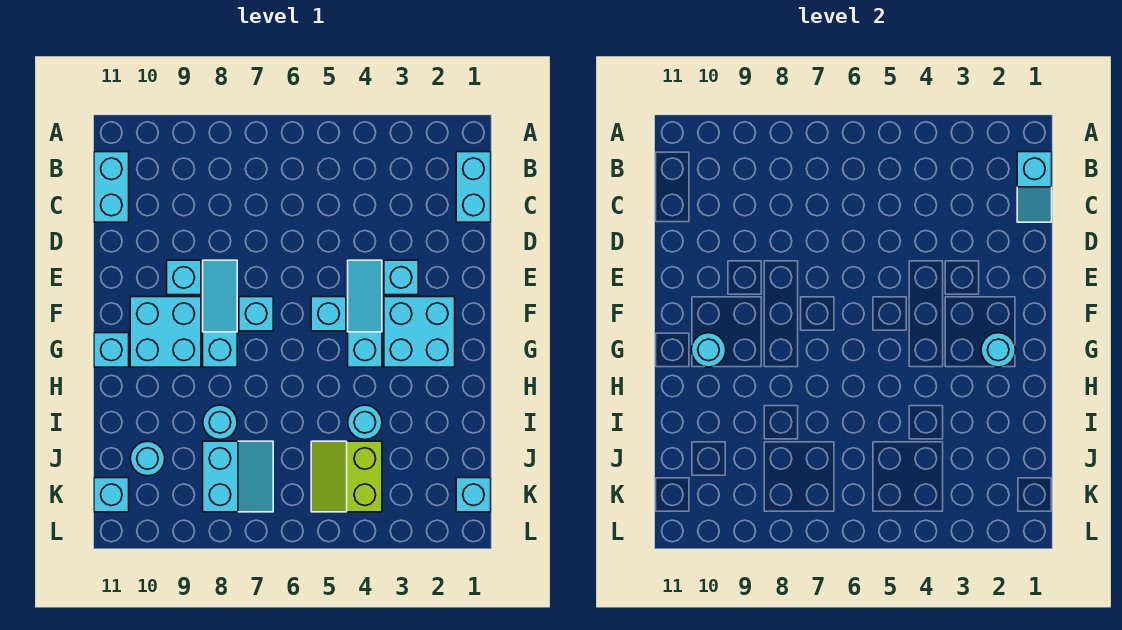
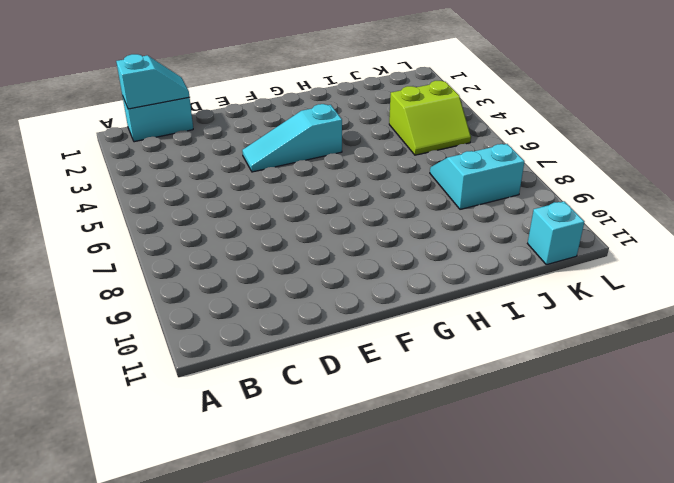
none -> cyan 1x2 brick [94,152,129,222]
none -> cyan 1x1 brick [384,260,418,295]
none -> cyan 1x3 slope [203,260,237,367]

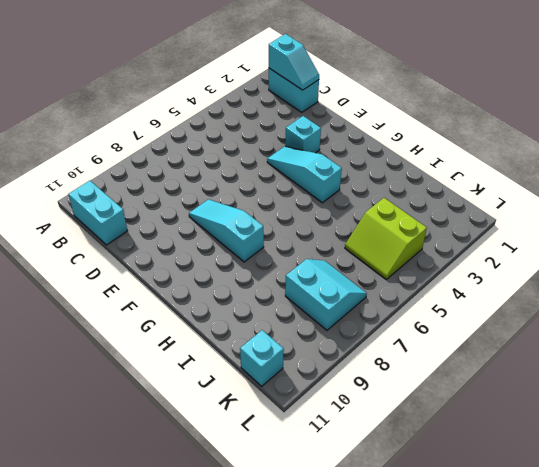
none -> cyan 1x1 brick [167,260,201,295]
none -> cyan 2x2 brick [384,297,455,367]
none -> cyan 1x1 brick [311,297,346,331]

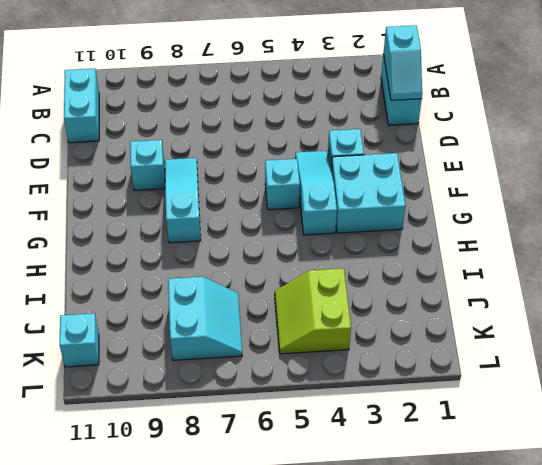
none -> cyan 1x1 brick [239,297,273,331]
none -> cyan 2x2 brick [130,297,201,367]
none -> cyan 1x1 brick [94,333,129,367]

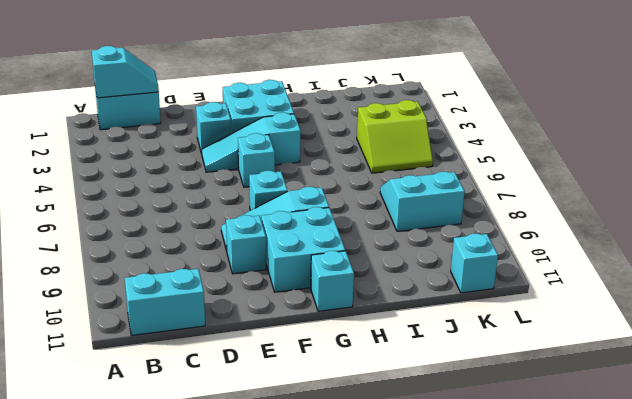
none -> cyan 1x1 round brick [348,405,382,440]
none -> cyan 1x1 round brick [203,405,237,440]
none -> cyan 1x1 round brick [130,441,165,476]

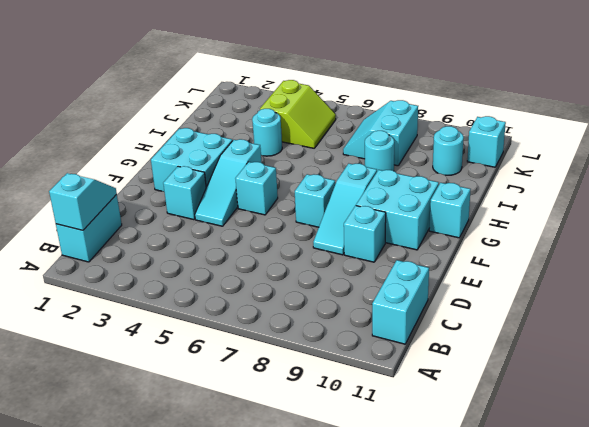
none -> cyan 1x1 brick [456,478,491,512]
none -> cyan 1x1 round brick [981,333,1015,367]
none -> cyan 1x1 round brick [691,333,726,367]

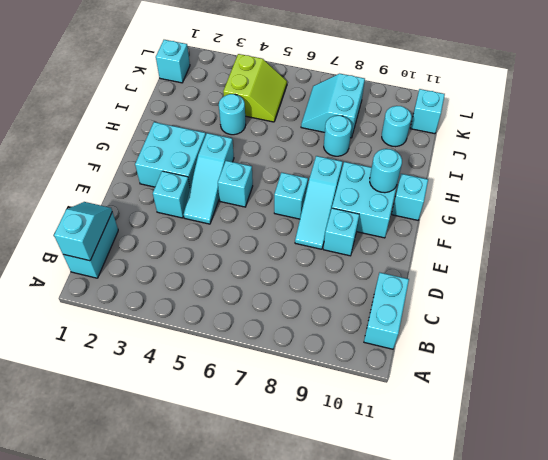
none -> cyan 1x1 round brick [981,333,1015,367]

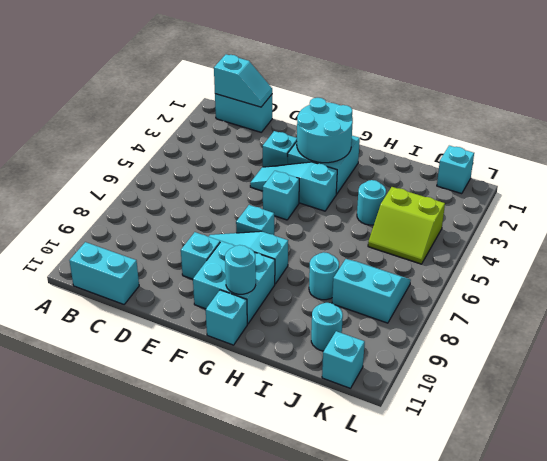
cyan 2x2 round brick [297,98,353,163] -> cyan 1x1 round brick [981,333,1015,367]

